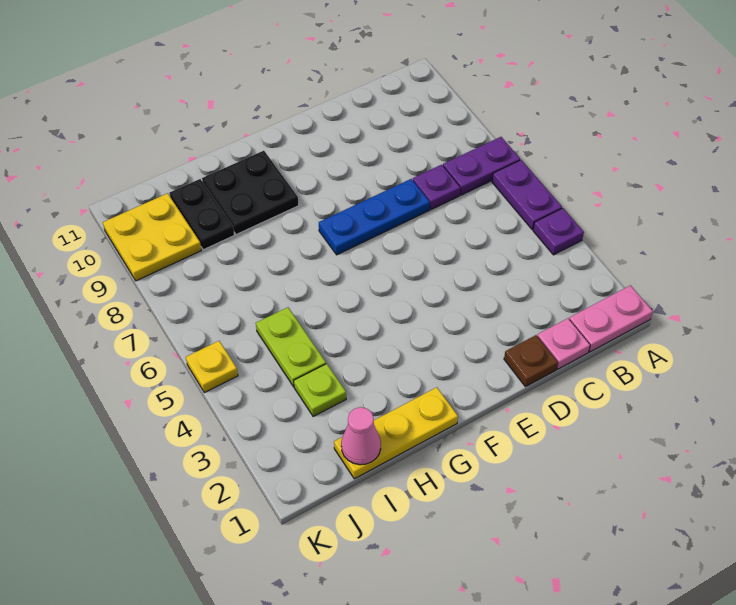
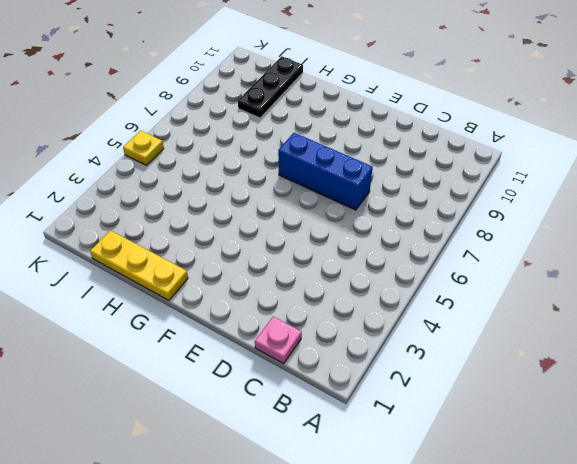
blue 1x3 brick [278,133,373,210] -> blue 1x3 plate [319,179,430,255]
black 1x3 plate [238,56,303,118] -> black 1x2 plate [170,179,234,250]
none -> pink 1x2 plate [569,285,653,352]
none -> purple 1x1 plate [533,208,584,255]
none -> purple 1x2 plate [492,160,562,230]

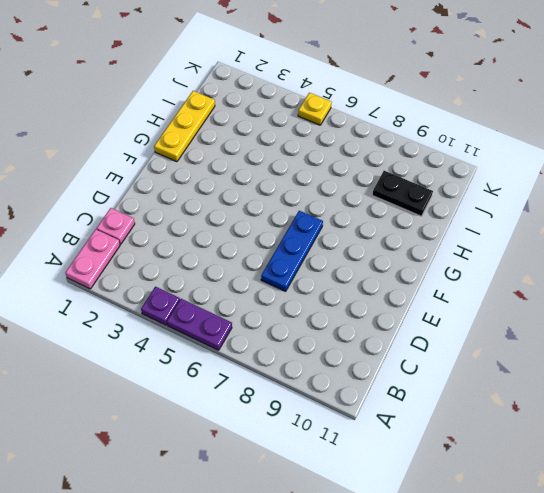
none -> purple 1x2 plate [443,137,520,195]
none -> purple 1x1 plate [413,165,460,210]
none -> brown 1x1 plate [504,335,558,387]

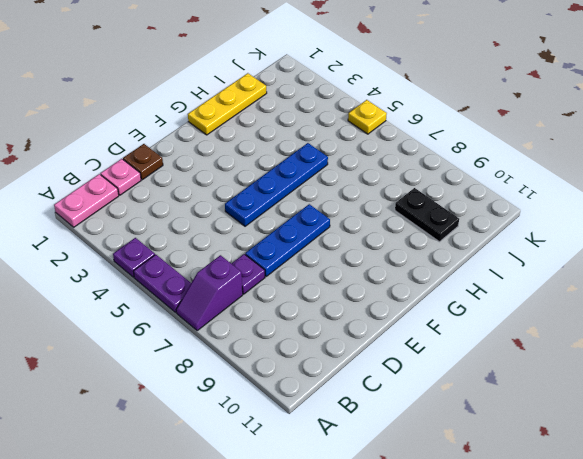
purple 1x2 slope [176,255,243,330] -> purple 1x2 plate [443,137,520,195]
blue 1x4 plate [225,143,328,226] -> none
none -> black 2x2 plate [202,151,299,235]
none -> lime 1x1 plate [294,364,346,417]
none -> lime 1x2 plate [256,307,326,387]

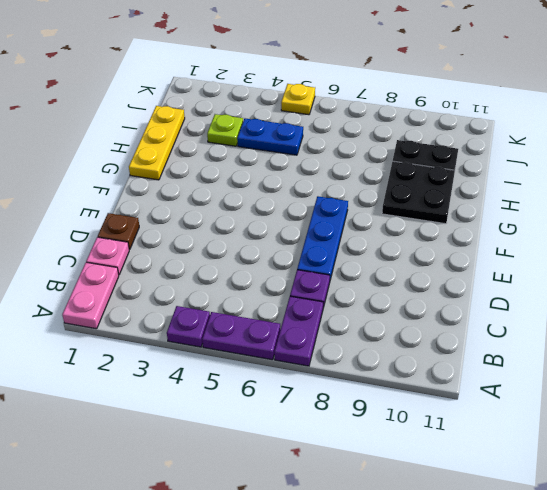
blue 1x2 plate [237,118,303,155] -> lime 1x2 plate [256,307,326,387]
none -> yellow 2x2 plate [103,193,201,281]
none -> pink 1x1 cone [341,407,381,465]

